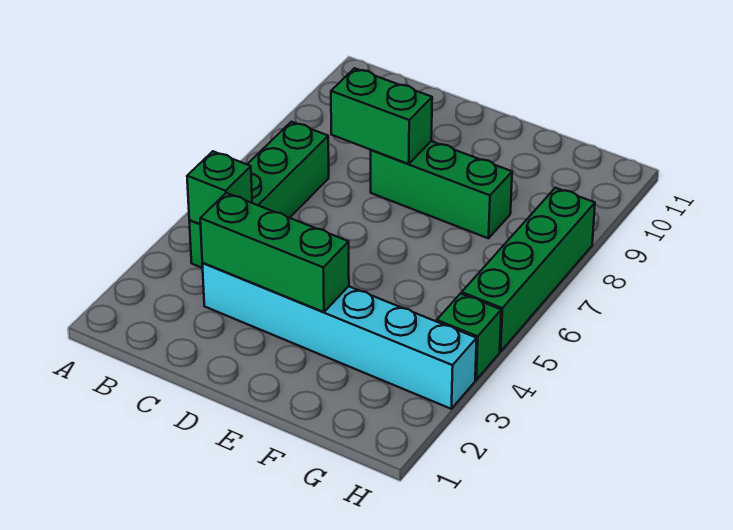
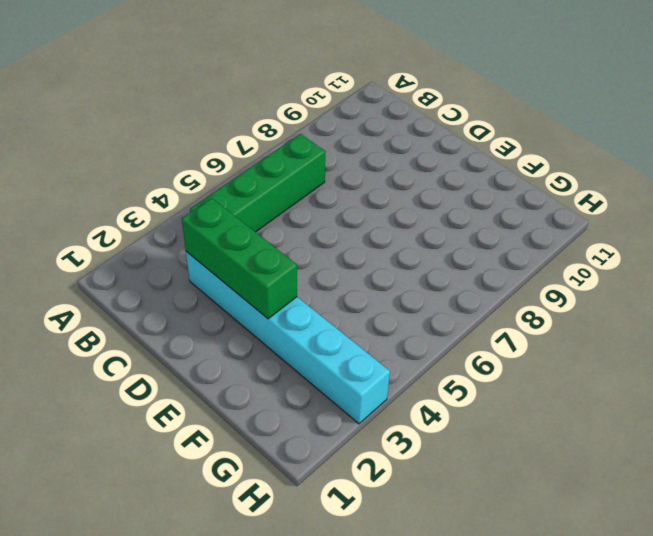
none -> green 1x3 brick [371,141,512,238]
none -> green 1x1 brick [437,294,501,380]

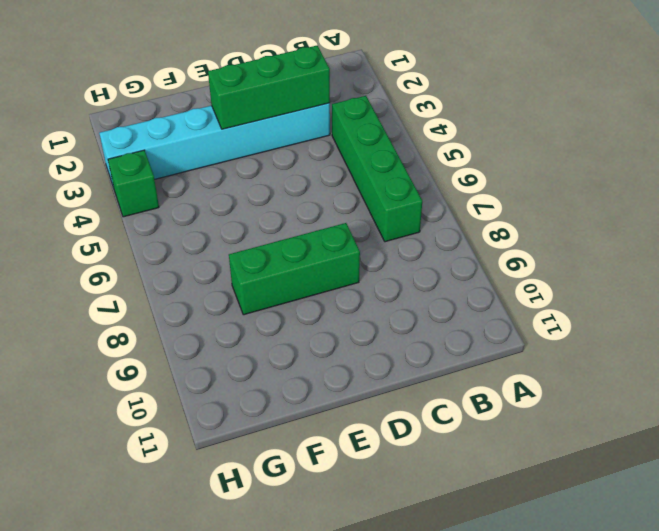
none -> green 1x4 brick [462,188,595,352]
none -> green 1x1 brick [187,151,252,224]

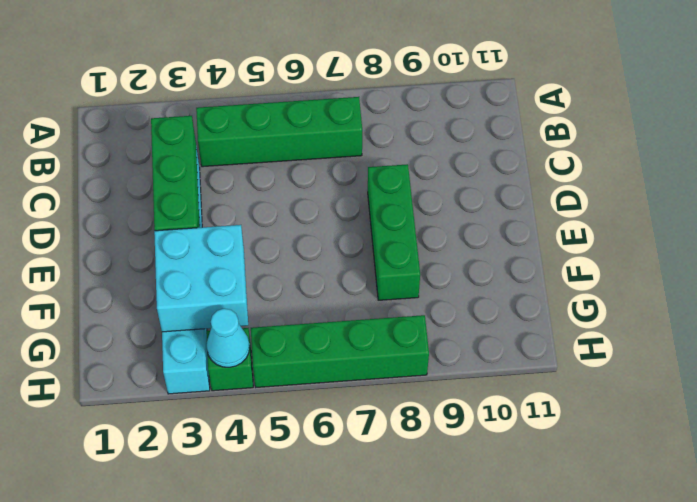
cyan 2x2 brick [154,225,248,332] -> none
cyan 1x1 cone [207,309,250,367] -> none
none -> green 1x1 brick [187,151,252,224]
none -> green 1x2 brick [331,68,432,164]

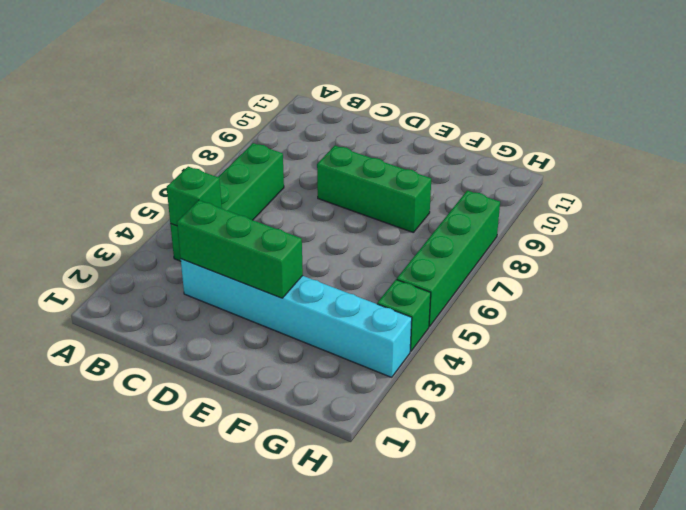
none -> green 1x2 brick [331,68,432,164]

